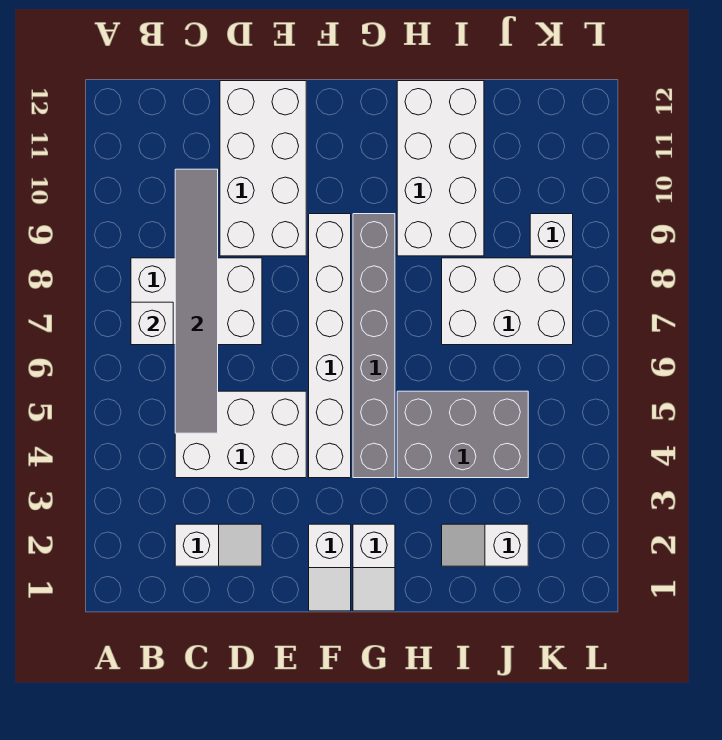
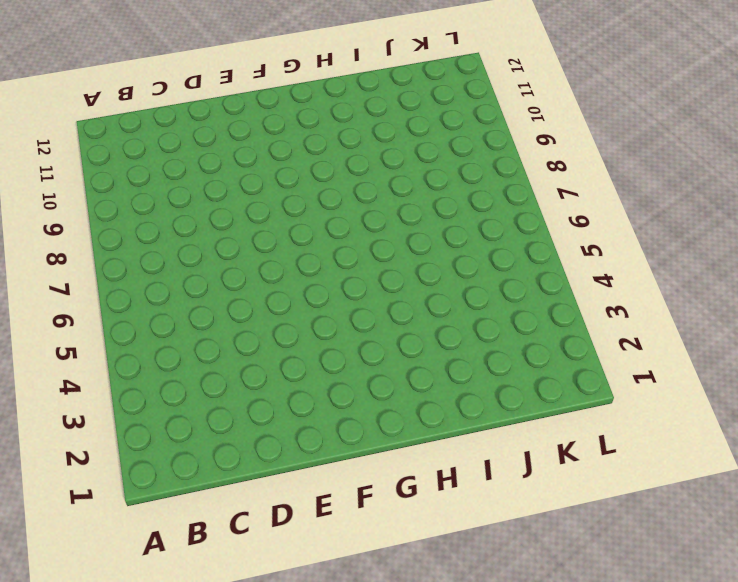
none -> white 2x3 brick [131,258,262,345]
none -> white 1x2 slope [175,524,262,566]
none -> white 2x3 brick [175,391,306,478]

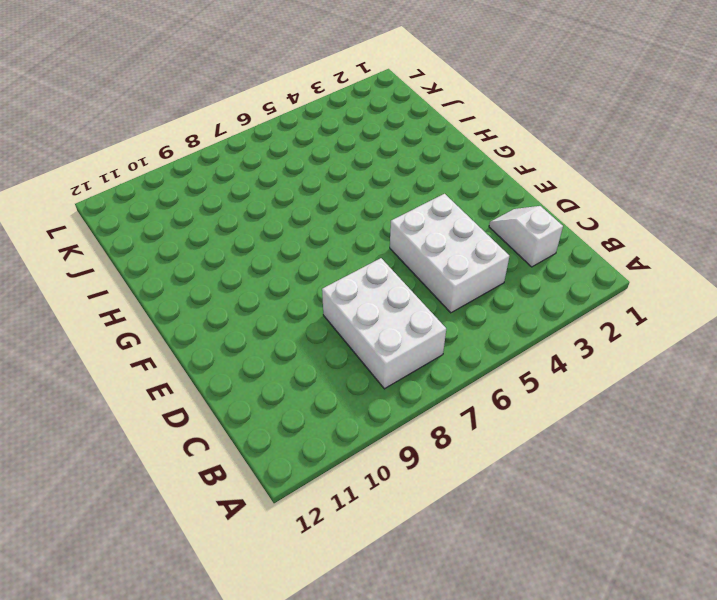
none -> white 2x4 brick [220,81,306,256]
none -> white 1x2 slope [309,524,351,611]
none -> white 1x6 brick [309,214,351,478]

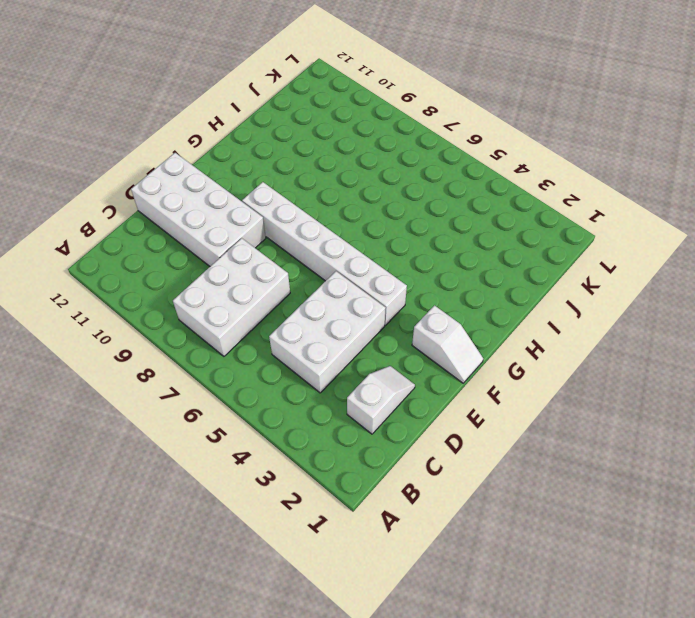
none -> white 1x2 slope [353,524,395,611]
none -> grey 1x6 brick [353,214,395,478]
none -> grey 2x3 brick [397,391,528,478]

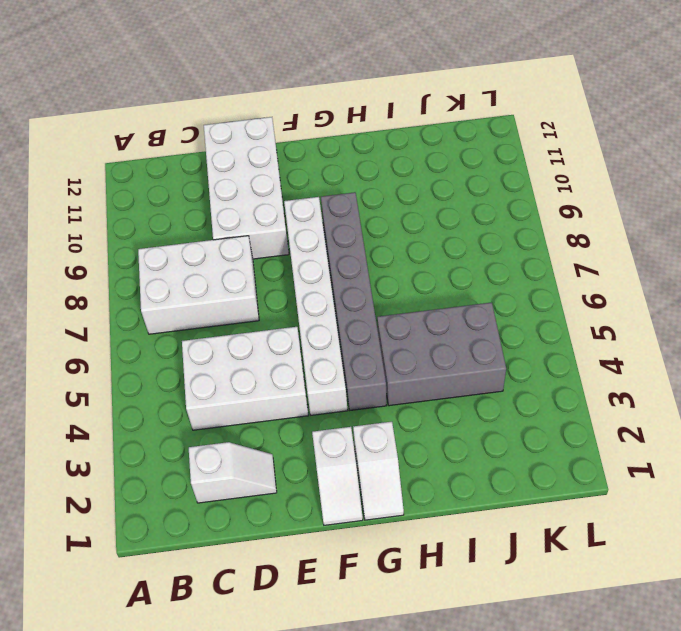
none -> white 2x4 brick [397,81,484,256]
none -> white 1x2 slope [442,524,528,566]
none -> white 2x3 brick [442,258,573,345]

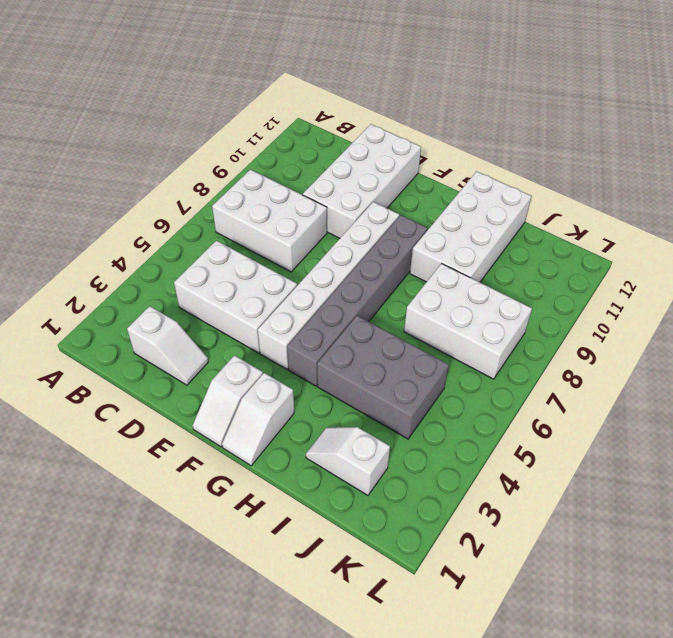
none -> white 1x1 brick [530,214,573,256]
none -> white 1x1 brick [131,302,173,345]
none -> grey 1x6 tile [175,169,218,433]

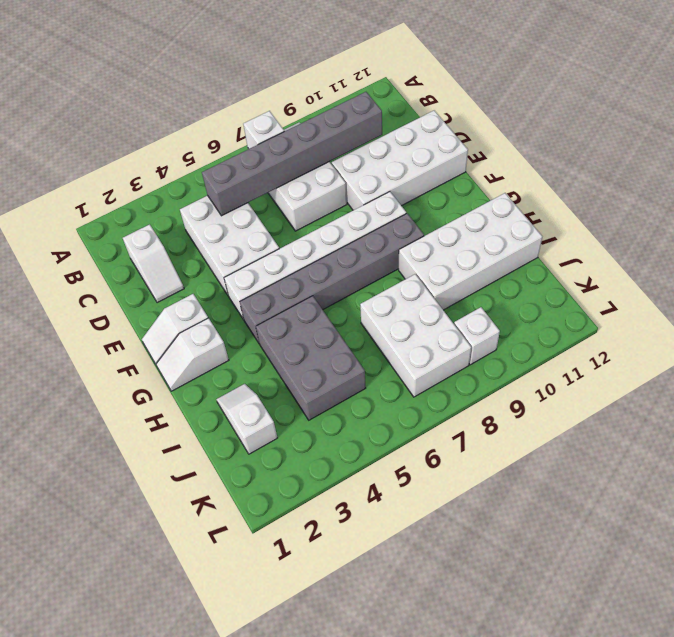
grey 1x6 brick [202,92,382,216] -> grey 1x6 tile [175,169,218,433]

